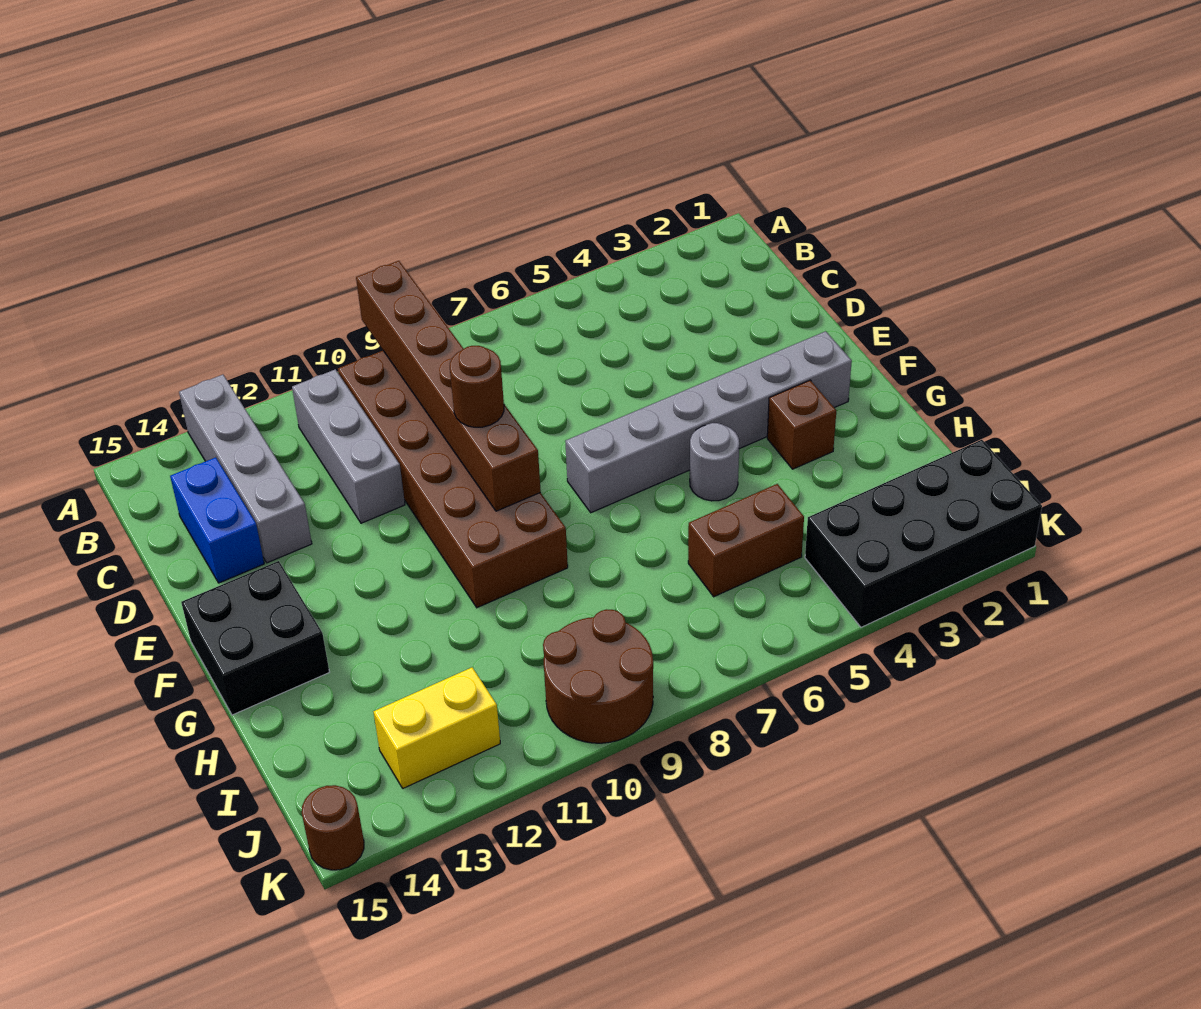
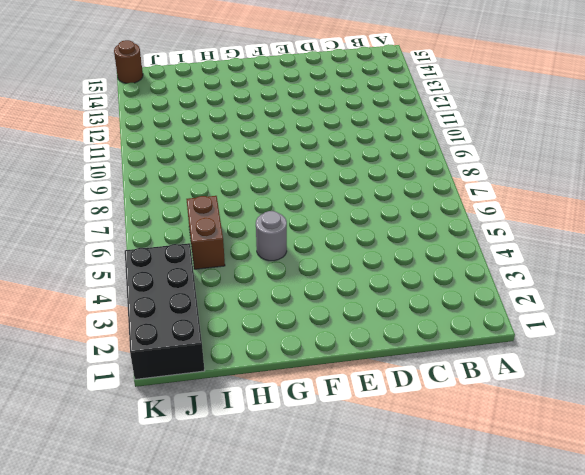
none -> grey 1x4 brick [179,375,312,563]
none -> brown 2x6 brick [338,351,568,608]
none -> grey 1x3 brick [292,369,405,523]

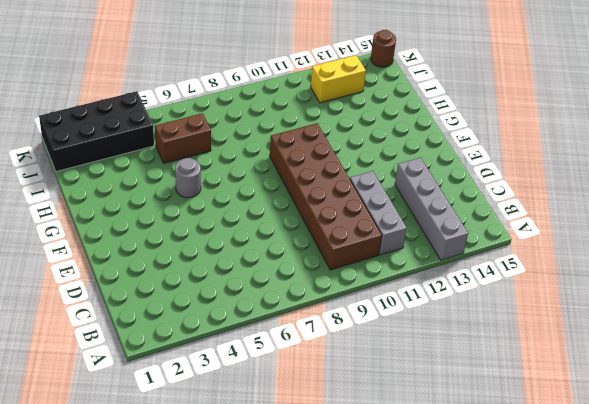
none -> blue 1x2 brick [170,457,264,583]
none -> grey 1x6 brick [565,331,852,513]
none -> black 2x2 brick [181,561,329,715]

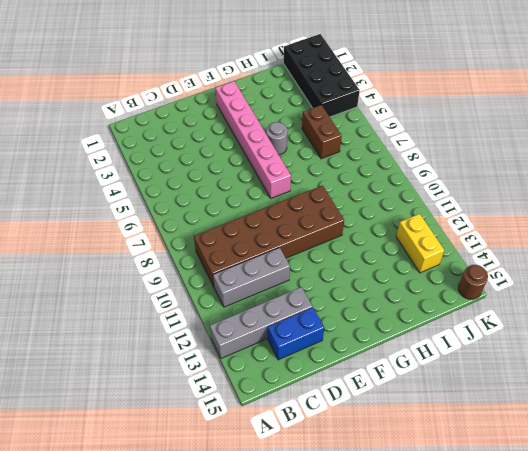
pink 1x6 brick [216,81,291,198] -> grey 1x6 brick [565,331,852,513]
none -> black 2x2 brick [181,561,329,715]
none -> brown 1x1 brick [767,380,836,469]
none -> brown 2x2 round brick [543,609,653,743]

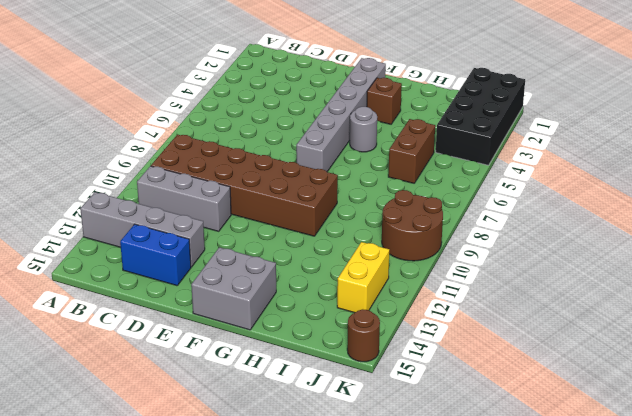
grey 2x2 brick [191,247,276,330] -> black 2x2 brick [181,561,329,715]
none -> brown 1x6 brick [356,261,541,511]
none -> brown 1x1 round brick [450,346,504,427]

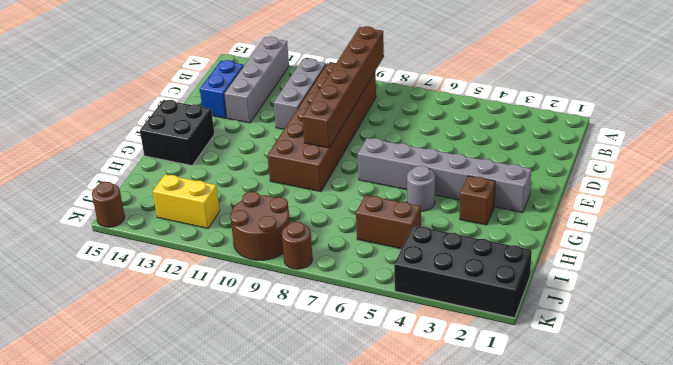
brown 1x1 round brick [282,222,313,269] -> brown 1x1 round brick moved to [450,346,504,427]

